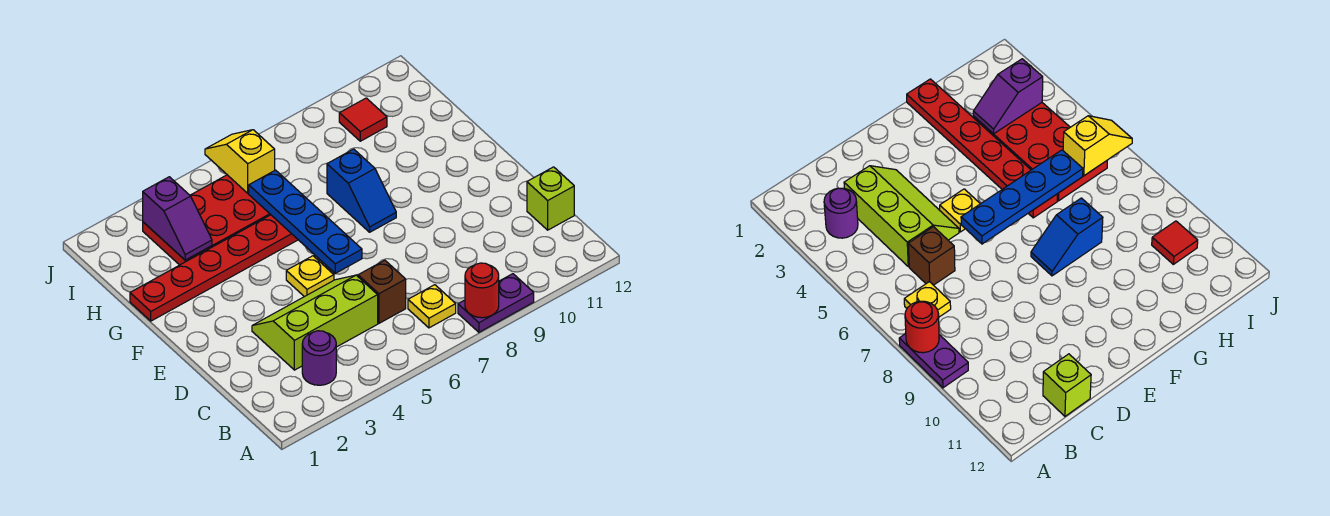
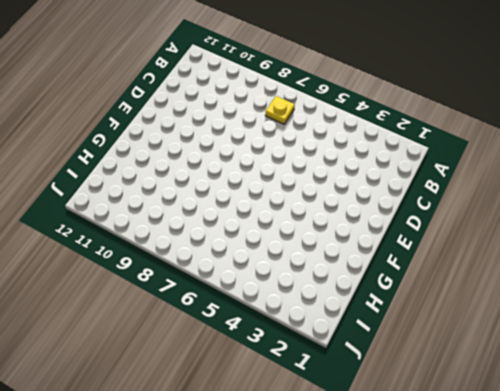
none -> purple 1x2 plate [458,274,534,332]
none -> purple 1x1 round brick [302,331,336,385]
none -> lime 2x3 slope [252,275,378,370]

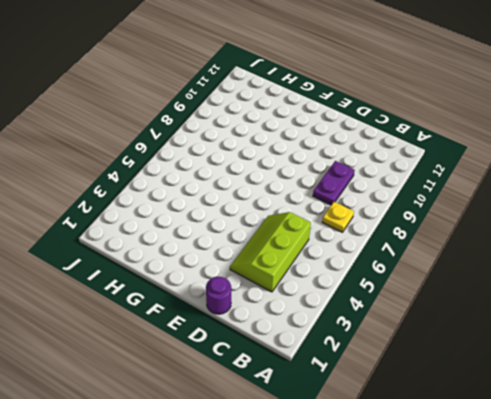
purple 1x2 plate [313,161,355,205] -> purple 1x2 plate moved to [458,274,534,332]
purple 1x1 round brick [206,277,231,314] -> purple 1x1 round brick moved to [302,331,336,385]
none -> brown 1x1 brick [358,260,406,323]
none -> lime 1x1 brick [527,167,574,230]
none -> yellow 1x1 plate [286,256,334,297]

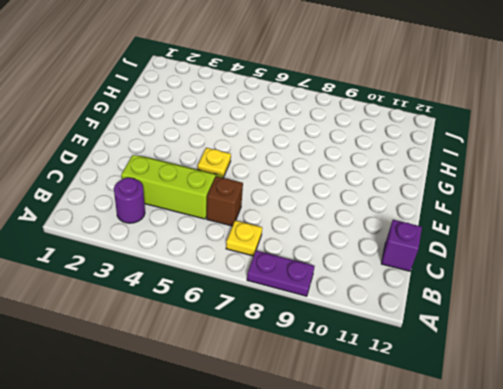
purple 1x1 brick [381,220,422,271] -> lime 1x1 brick [527,167,574,230]
none -> blue 1x2 slope [327,149,396,232]
none -> red 1x6 plate [130,215,298,321]
none -> red 2x4 plate [143,175,271,265]

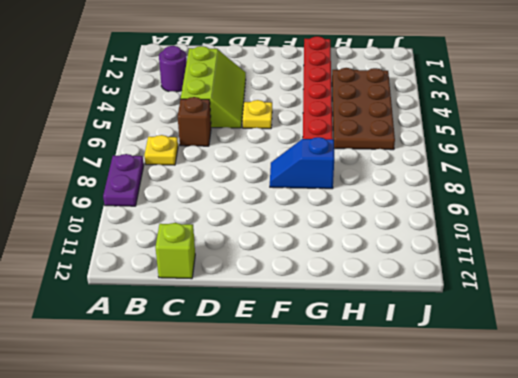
brown 2x4 plate [332,68,395,150] -> red 2x4 plate [143,175,271,265]
none -> red 1x1 tile [339,98,387,141]
none -> red 1x1 round brick [465,263,499,318]
none -> blue 1x4 plate [249,170,362,273]

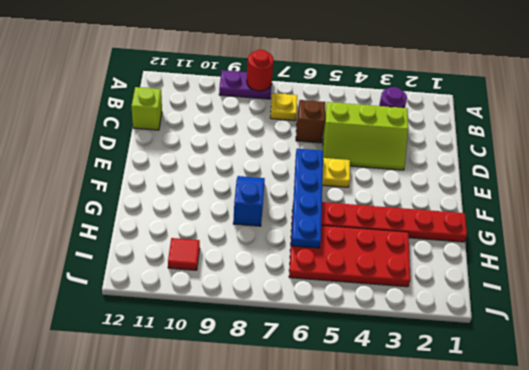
none -> purple 1x2 slope [143,177,212,260]
none -> yellow 1x2 slope [205,130,275,193]

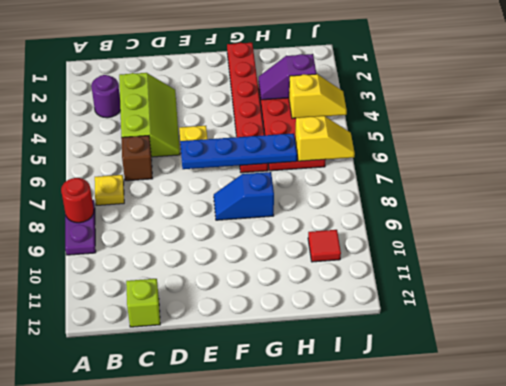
yellow 1x2 slope [289,74,347,119] -> none

